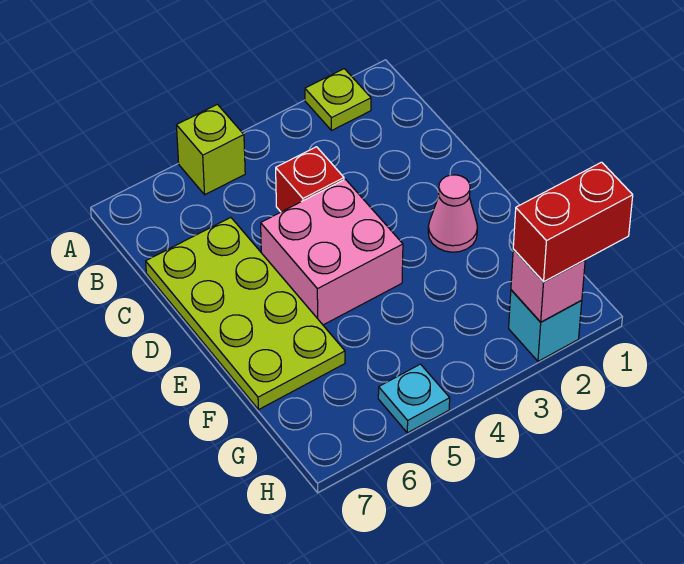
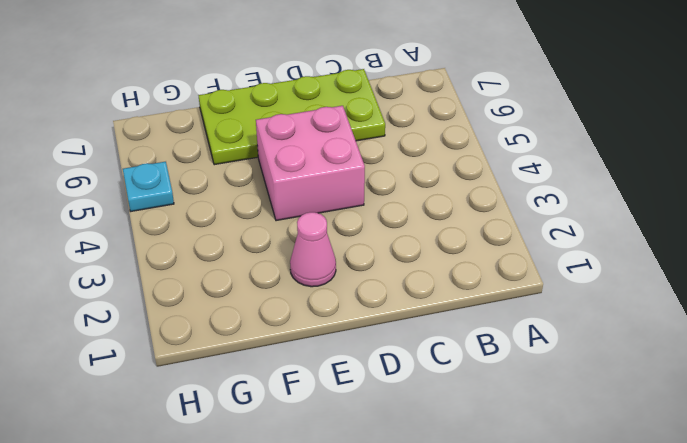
none -> lime 1x1 plate [305,69,371,131]
none -> lime 1x1 brick [176,104,245,195]

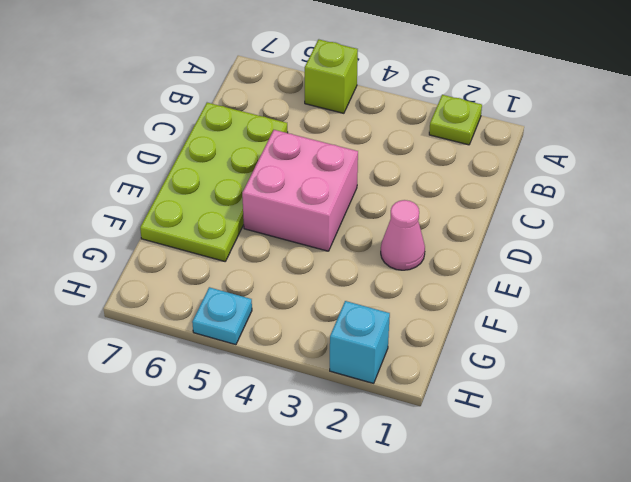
none -> red 1x1 brick [276,147,344,212]
none -> pink 1x1 brick [511,249,585,322]

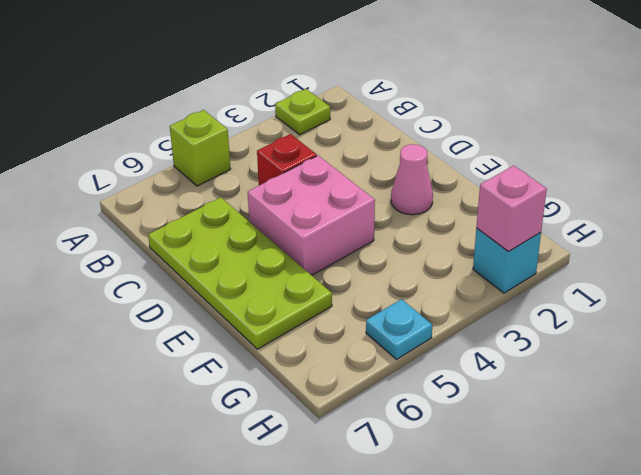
none -> red 1x2 brick [513,162,633,282]

